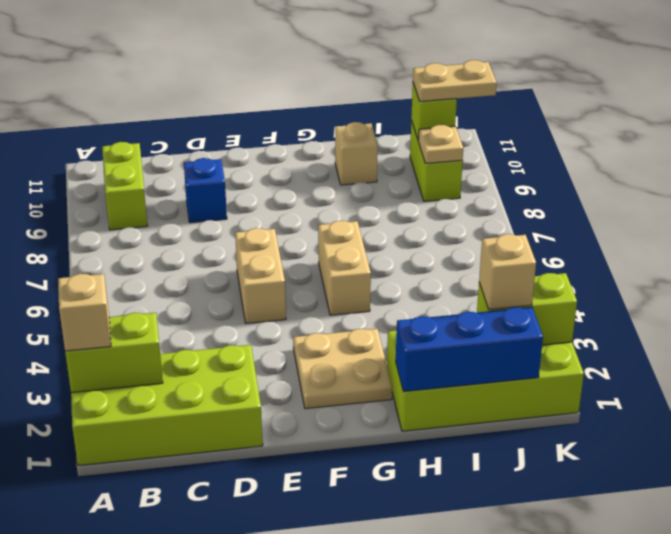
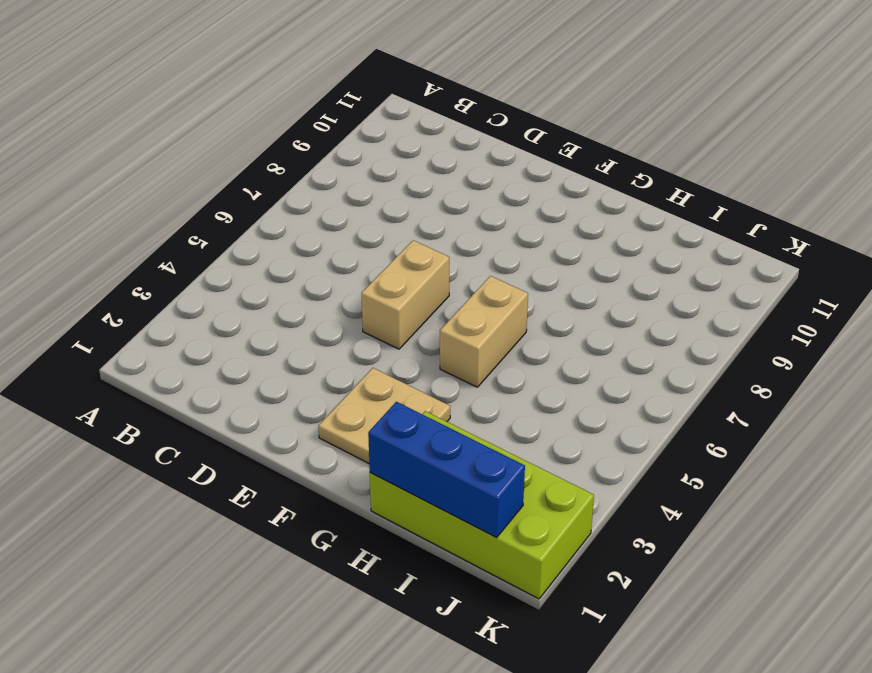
none -> lime 2x4 brick [71,345,263,466]
none -> lime 1x2 brick [102,142,147,230]
none -> blue 1x1 brick [184,158,227,223]

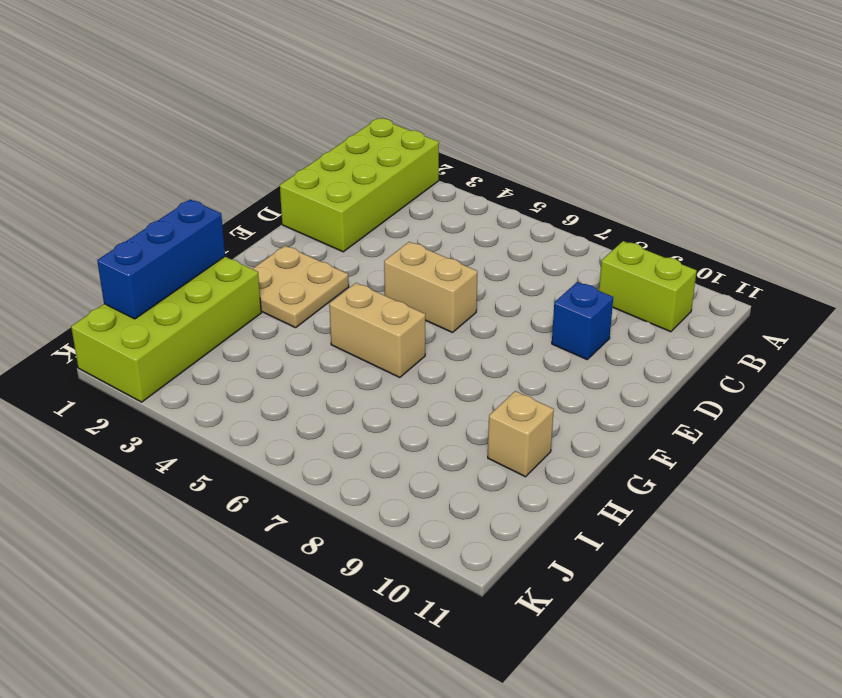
none -> lime 1x2 brick [410,121,463,201]
none -> lime 1x2 brick [65,313,163,393]
none -> lime 1x2 brick [477,273,577,345]

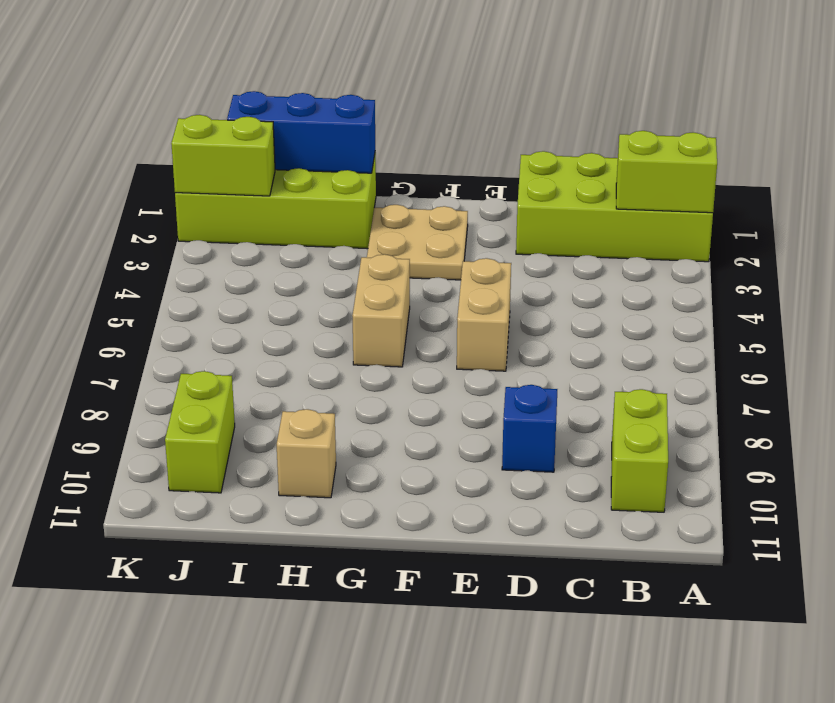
none -> tan 1x1 plate [418,125,463,164]
none -> lime 1x1 brick [411,83,457,140]
none -> tan 1x1 brick [58,274,111,351]

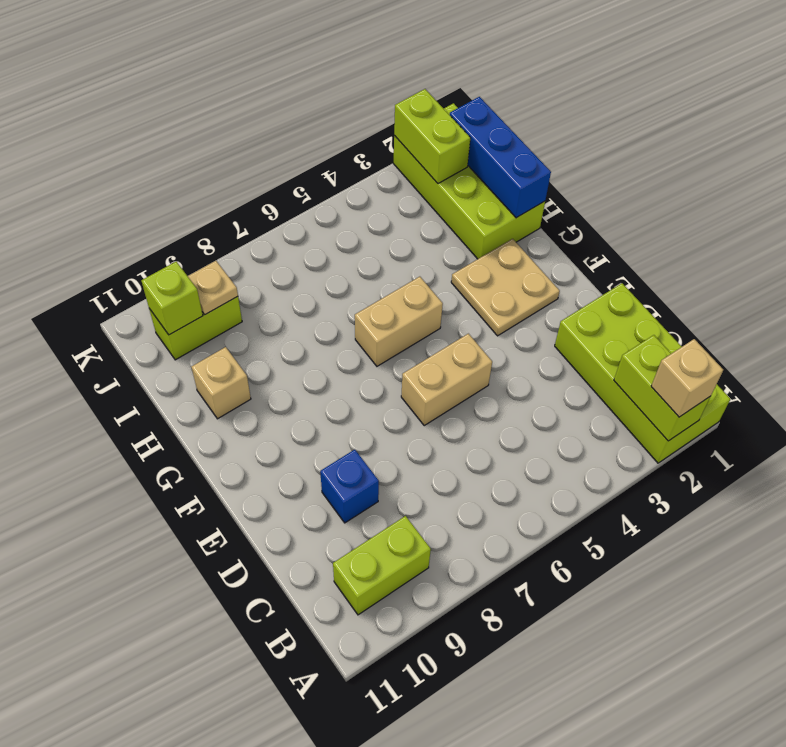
none -> tan 1x1 brick [479,234,536,309]
none -> tan 1x2 plate [413,60,497,102]

